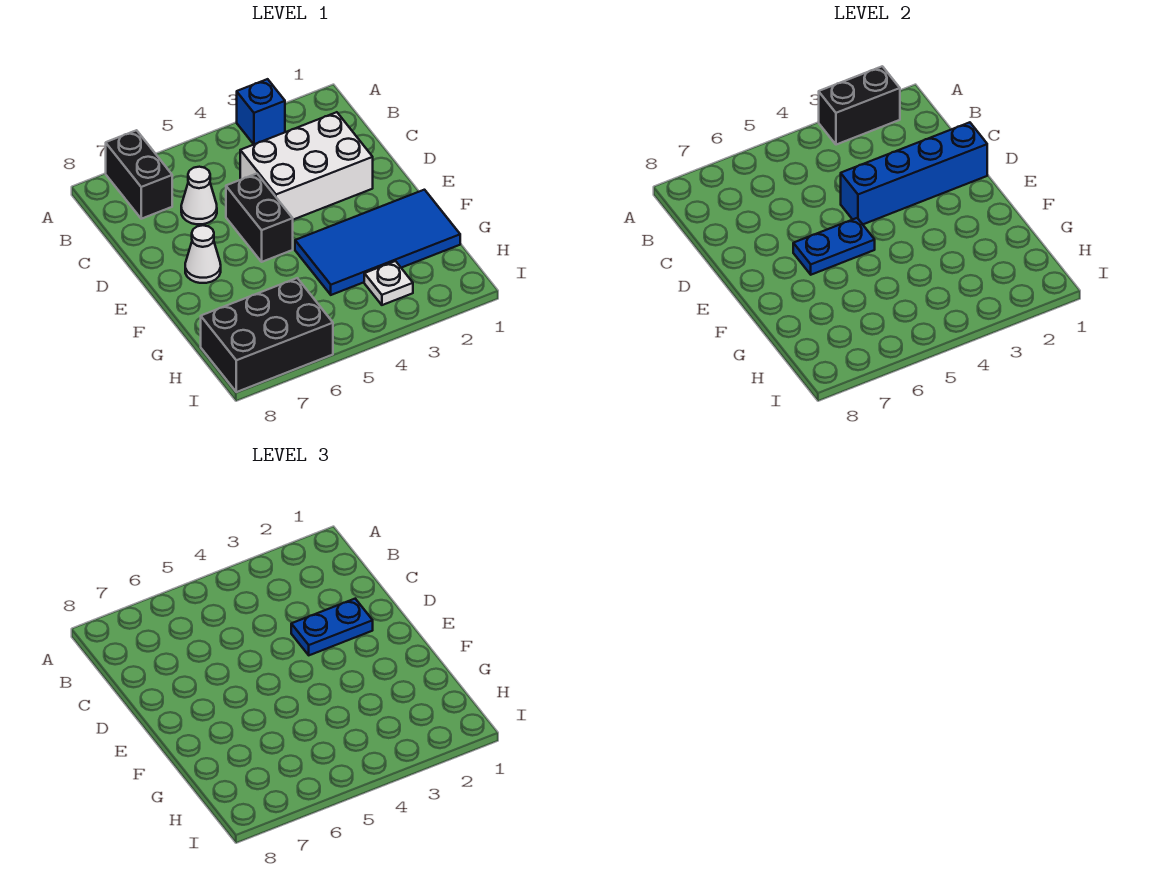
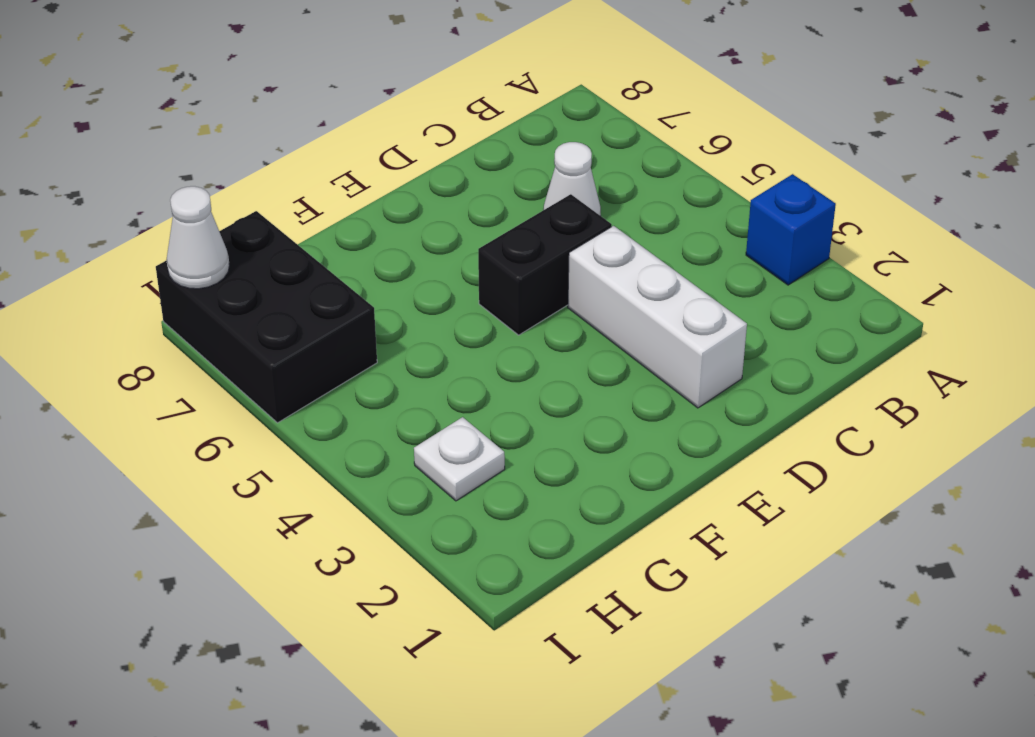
white 1x3 brick [568,226,747,408] -> white 2x3 brick [240,112,373,220]
white 1x1 cone [166,186,230,289] -> white 1x1 cone moved to [185,225,221,283]
none -> black 1x2 brick [106,130,172,219]
none -> blue 2x4 tile [295,190,460,295]
none -> black 1x2 brick [819,66,900,145]

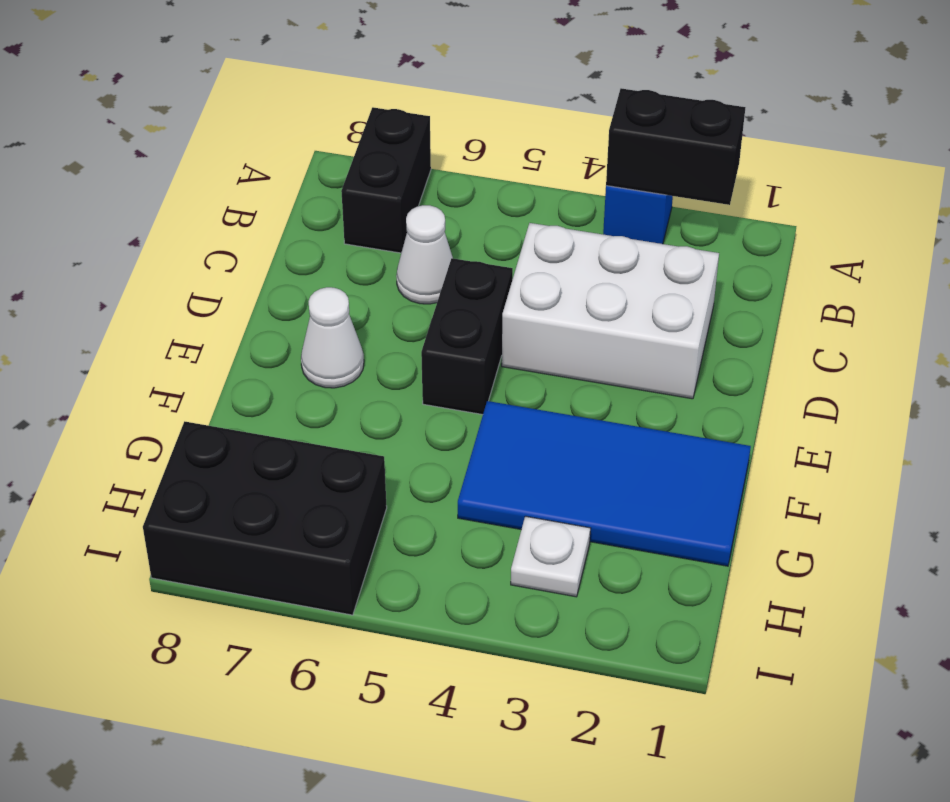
none -> blue 1x4 brick [841,122,987,224]
none -> blue 1x2 plate [793,218,875,275]
none -> blue 1x2 plate [291,599,373,655]

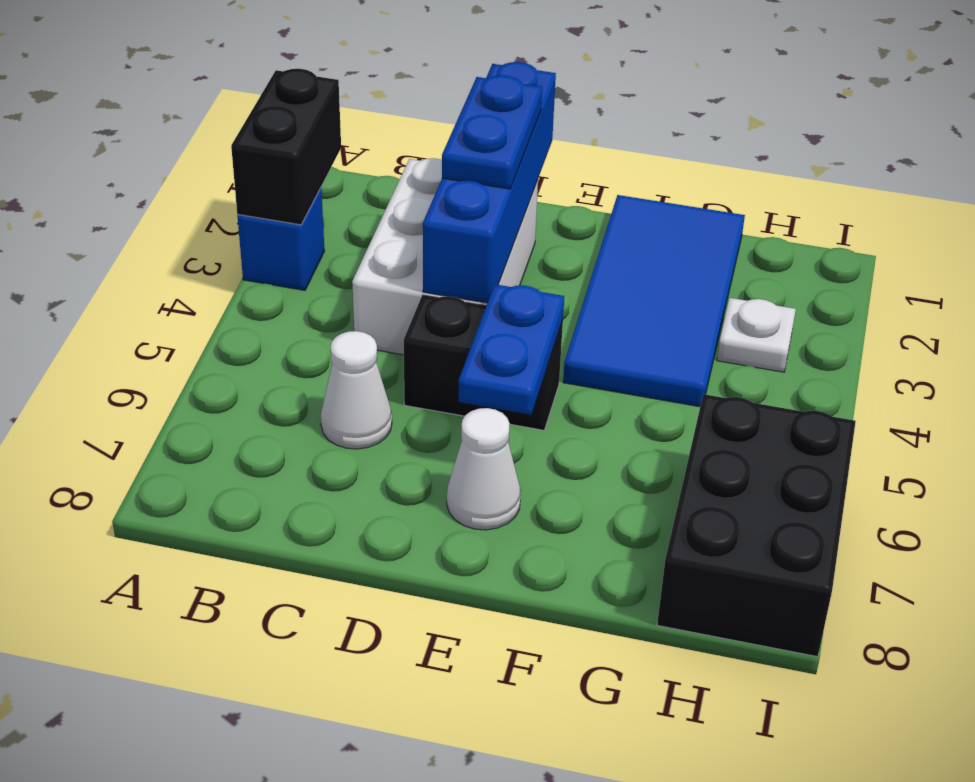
none -> black 1x2 brick [106,130,172,219]

